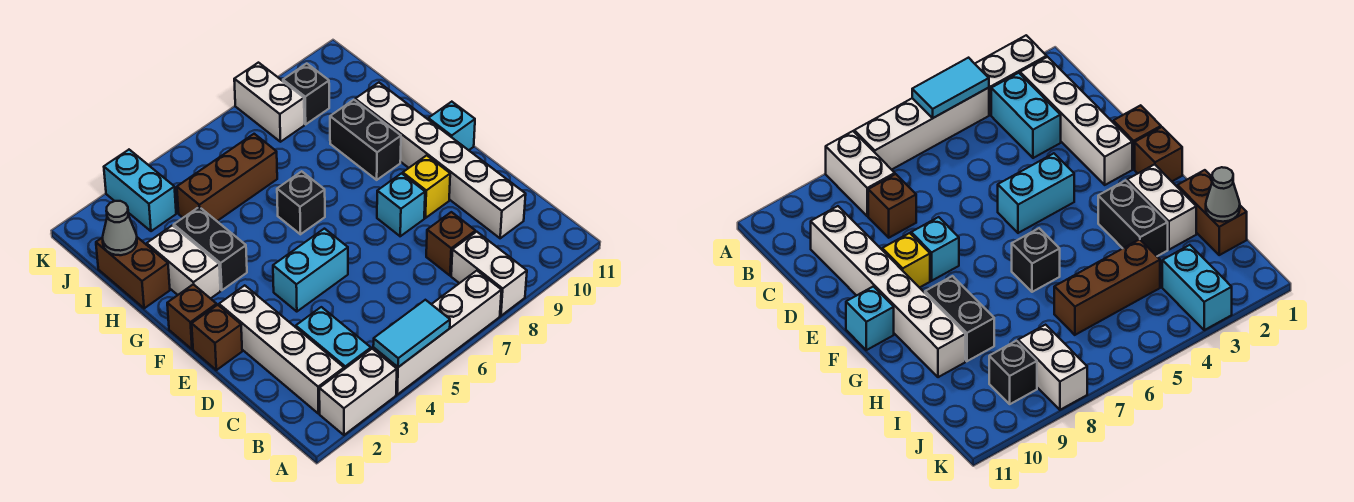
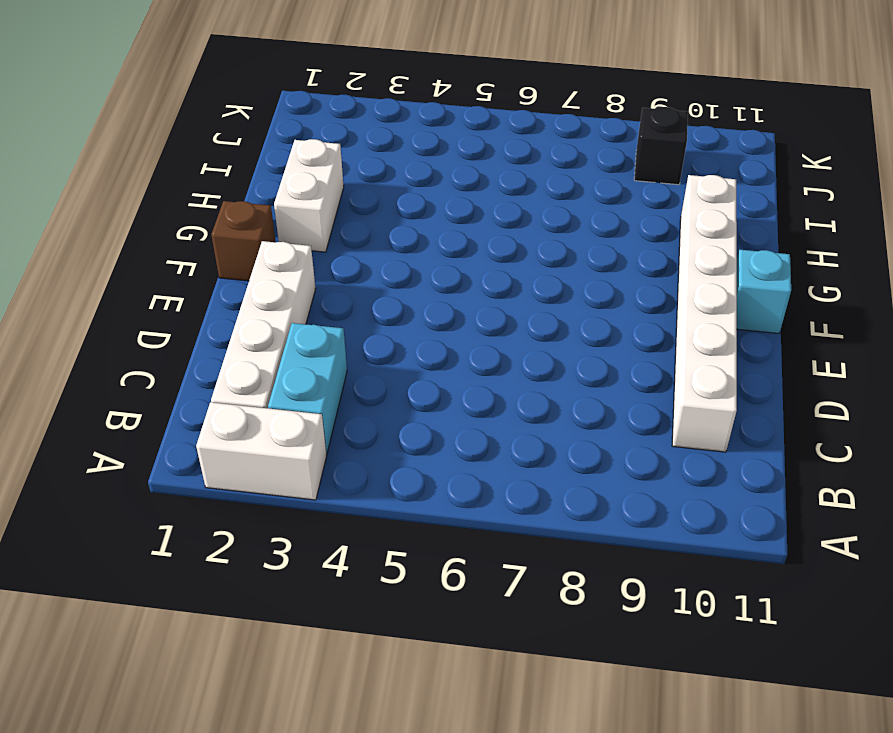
none -> white 1x4 brick [373,271,501,394]
none -> white 1x2 brick [451,232,527,316]
none -> brown 1x1 brick [426,212,475,276]

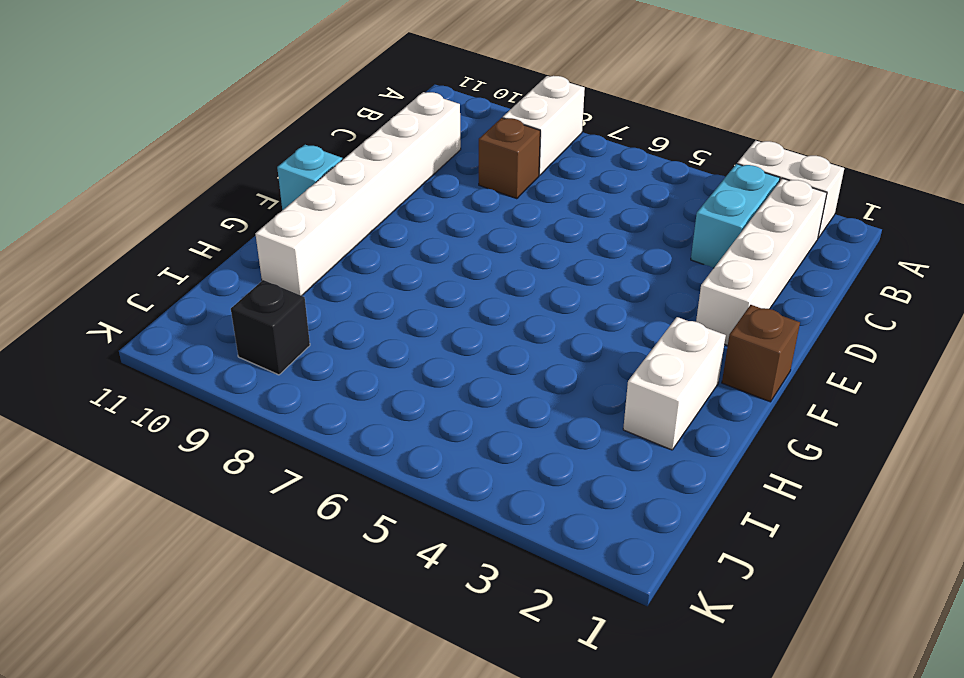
none -> white 1x4 brick [373,271,501,394]
none -> brown 1x1 brick [192,305,242,370]
none -> cyan 1x2 brick [273,229,348,312]

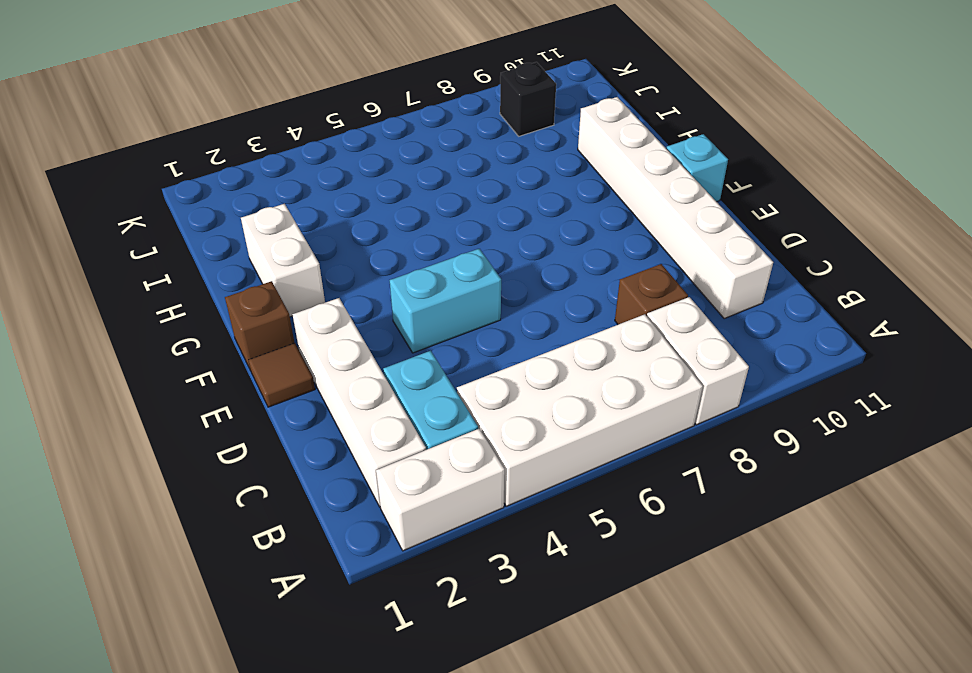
white 2x4 brick [457,314,703,506] -> white 1x4 brick [373,271,501,394]
brown 1x1 tile [249,343,315,407] -> brown 1x1 brick [192,305,242,370]
none -> cyan 1x1 brick [377,173,425,236]
none -> yellow 1x1 brick [403,155,450,218]
none -> black 1x2 brick [174,207,247,290]

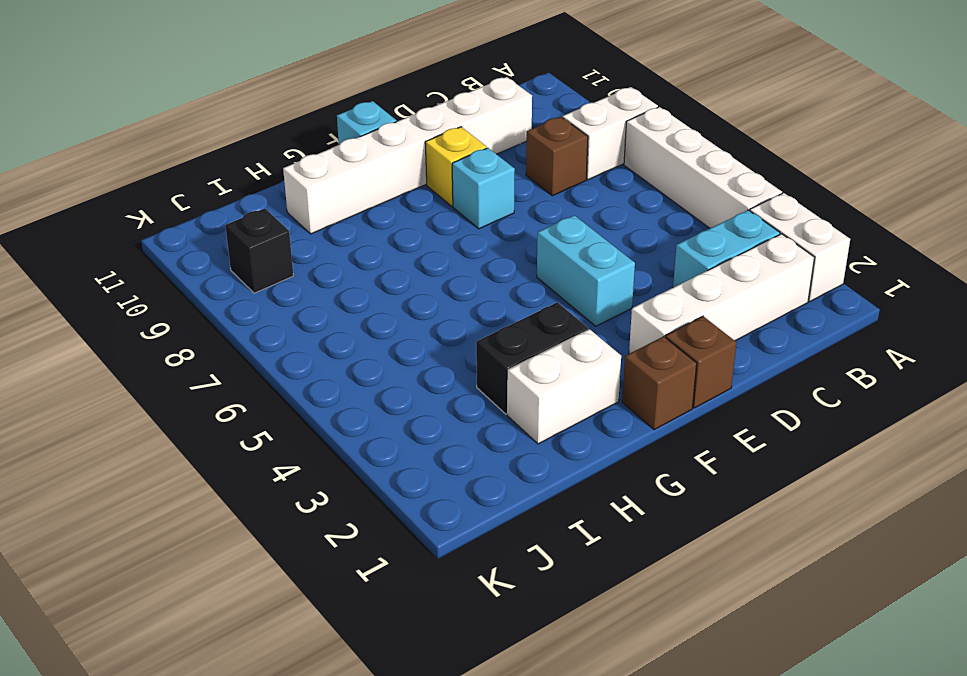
none -> black 1x1 brick [277,171,325,234]
none -> black 1x2 brick [330,100,401,180]
none -> brown 1x2 brick [96,237,170,308]

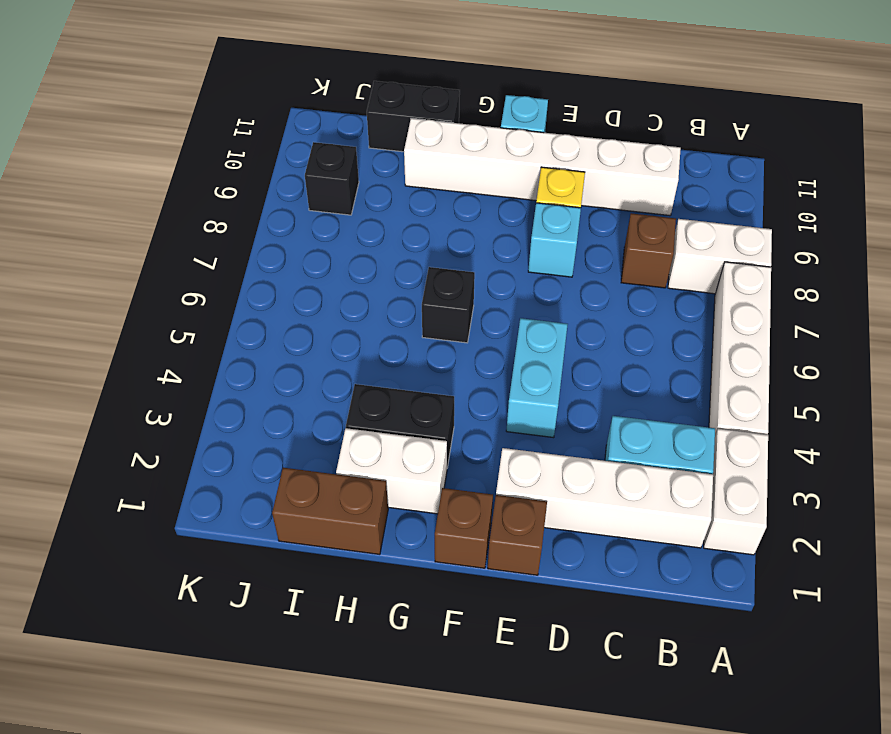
black 1x2 brick [367,81,460,152] -> black 1x2 brick moved to [330,100,401,180]
none -> brown 1x3 brick [177,134,277,221]
none -> cyan 1x2 brick [104,150,176,231]
none -> white 1x2 brick [234,63,304,142]

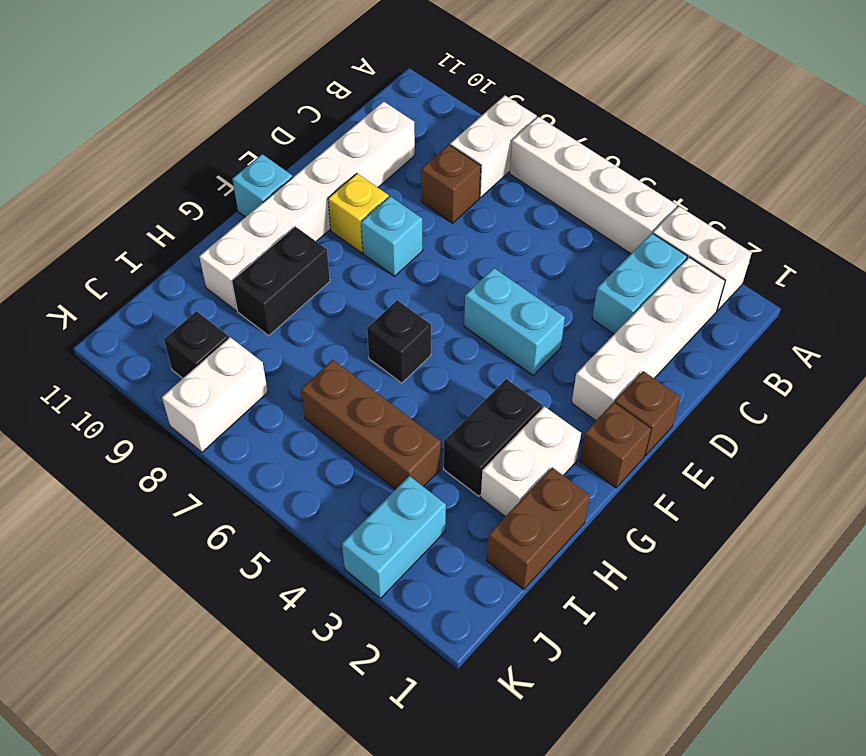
none -> cyan 1x2 tile [373,300,450,367]
none -> grey 1x1 cone [103,201,137,255]

